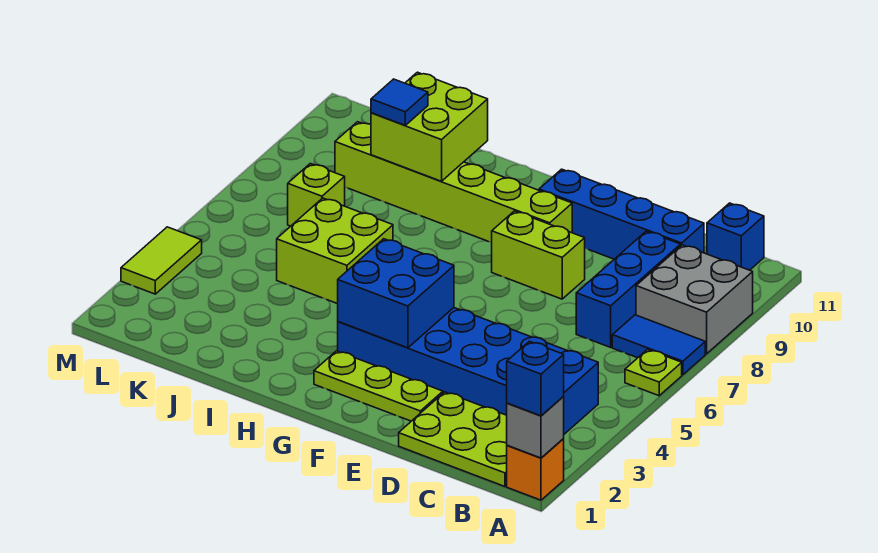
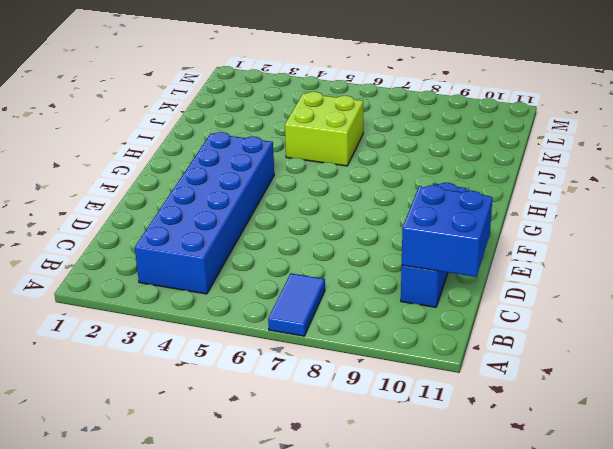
blue 2x2 brick [402,185,493,277] -> blue 2x2 brick moved to [338,239,454,348]
none -> orange 1x1 brick [507,439,564,500]
none -> lime 1x1 plate [625,349,682,396]
none -> grey 2x2 brick [636,245,753,354]

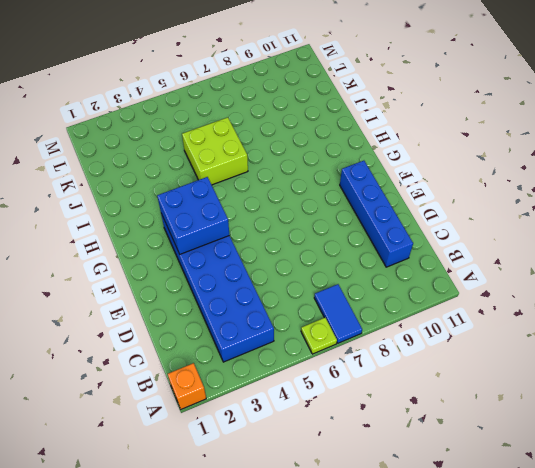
none -> grey 2x2 brick [636,245,753,354]
none -> lime 2x3 plate [399,392,507,486]
none -> blue 1x1 brick [707,203,764,270]

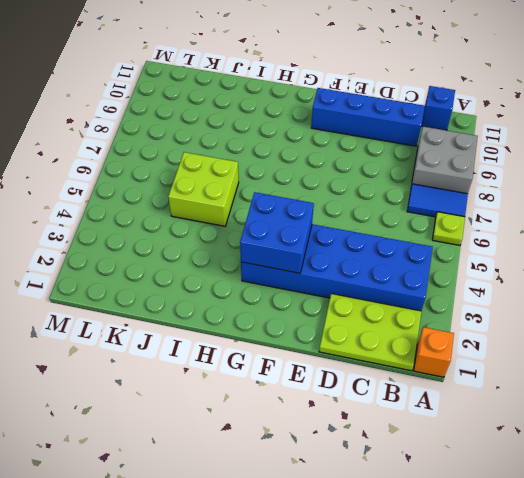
none -> blue 1x3 brick [576,231,681,347]
none -> lime 1x3 plate [314,351,443,421]
none -> lime 1x2 brick [492,211,585,299]

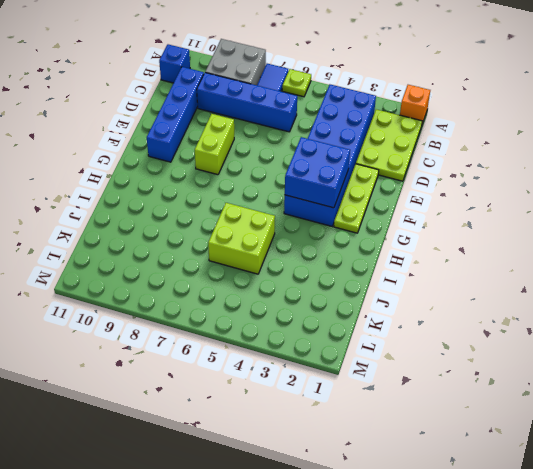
blue 1x4 brick [197,73,297,132] -> blue 1x3 brick [576,231,681,347]
none -> lime 1x6 brick [335,122,572,242]
none -> lime 1x1 brick [288,164,345,226]
none -> lime 1x2 tile [121,227,202,294]

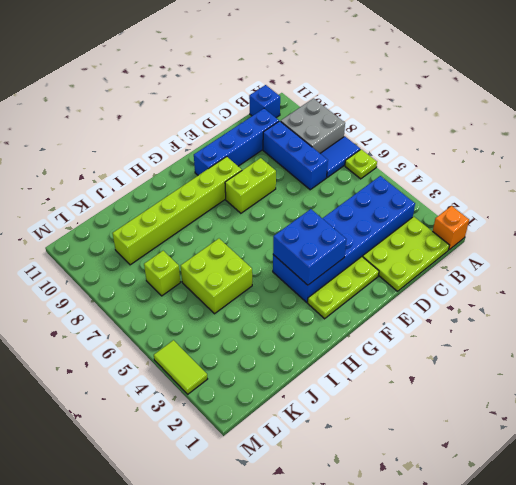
none -> grey 1x1 brick [507,397,564,458]
none -> lime 2x2 brick [371,72,488,181]
none -> blue 1x1 brick [507,341,564,416]

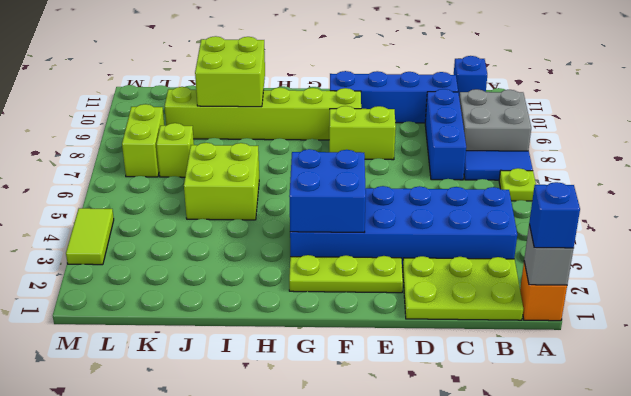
lime 1x2 brick [122,104,164,177] -> none
none -> blue 1x1 tile [371,79,428,125]

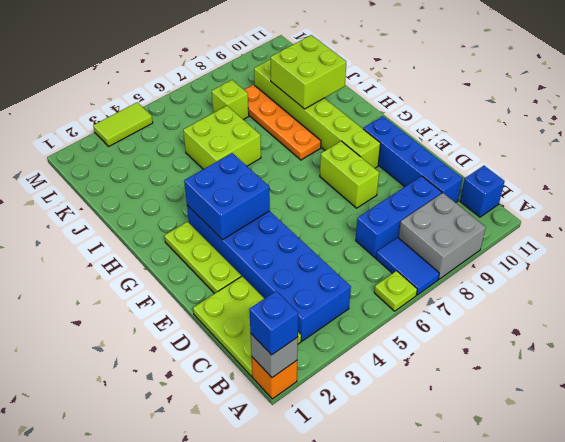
orange 1x4 plate [244,85,321,160] -> none
none -> blue 1x1 tile [371,79,428,125]

